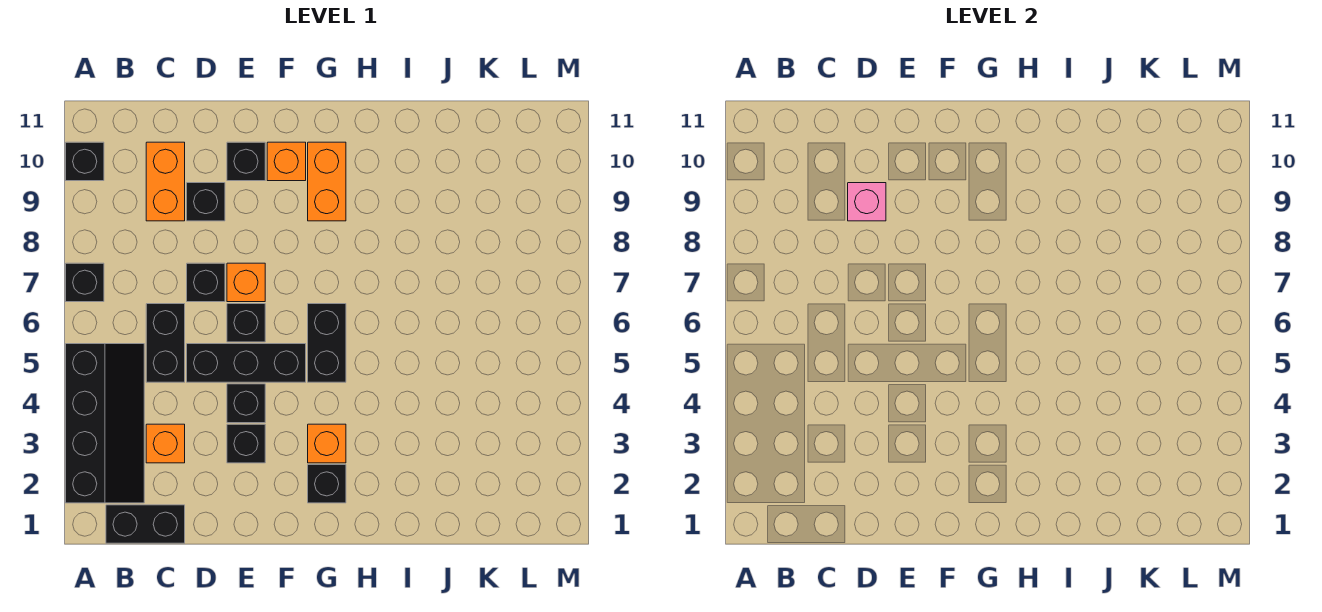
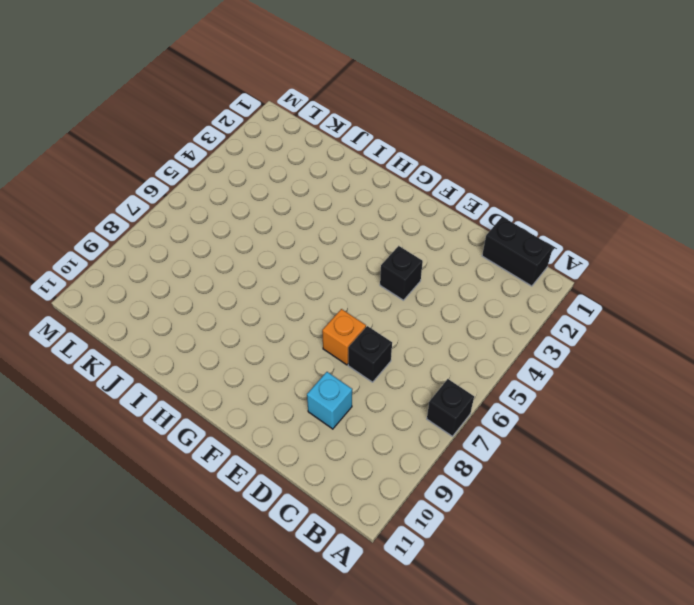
cyan 1x1 brick [307,372,352,429] -> black 1x1 brick [187,183,225,221]
none -> black 2x4 slope [66,344,144,503]
none -> black 1x1 brick [66,142,104,181]
none -> orange 1x1 brick [146,424,185,463]

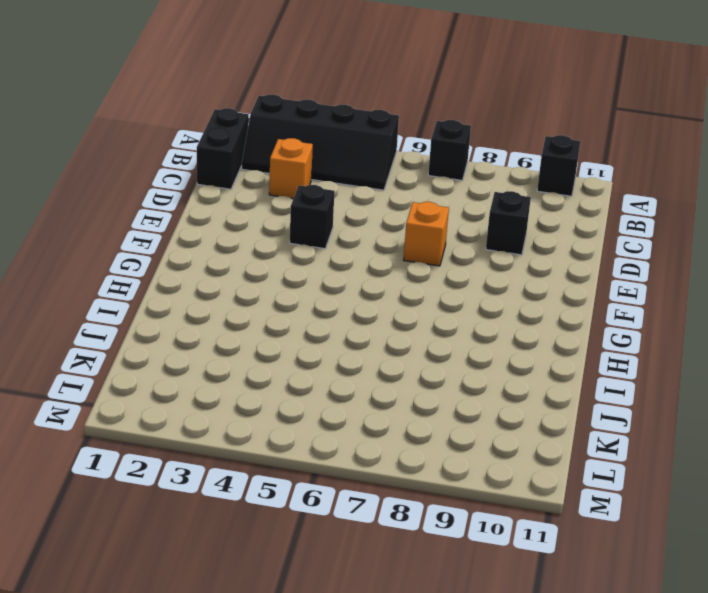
none -> black 1x2 brick [146,304,185,382]
none -> orange 1x2 brick [146,142,185,221]
none -> black 1x3 brick [187,344,306,382]

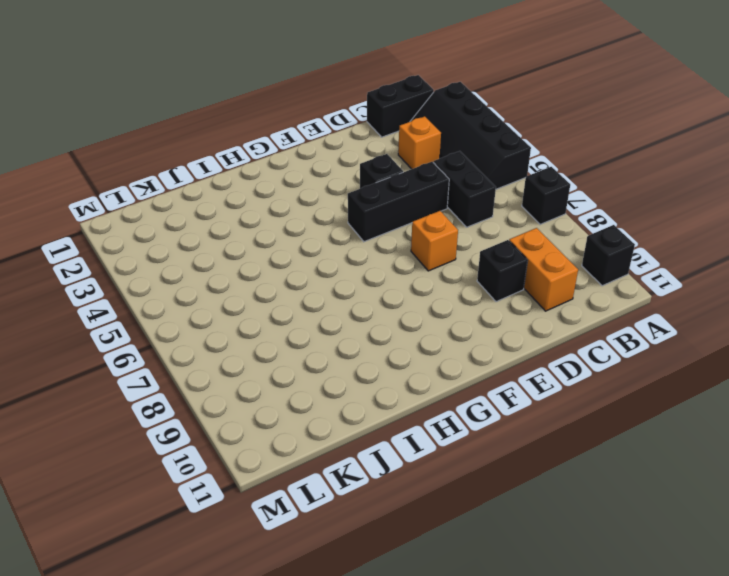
none -> black 1x1 brick [187,263,225,302]
none -> black 1x1 brick [227,424,265,463]
none -> black 1x1 brick [227,304,265,342]

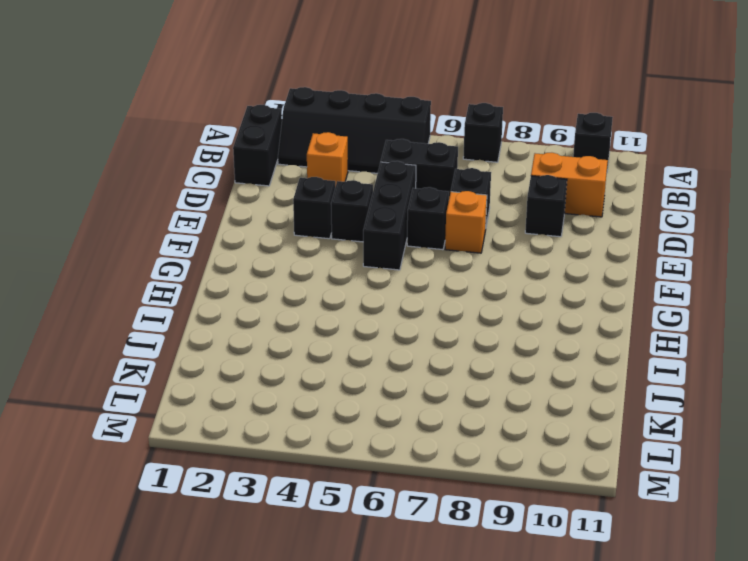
none -> black 1x1 brick [227,142,265,181]
none -> orange 1x1 brick [267,142,306,181]
none -> black 1x1 brick [308,465,346,503]

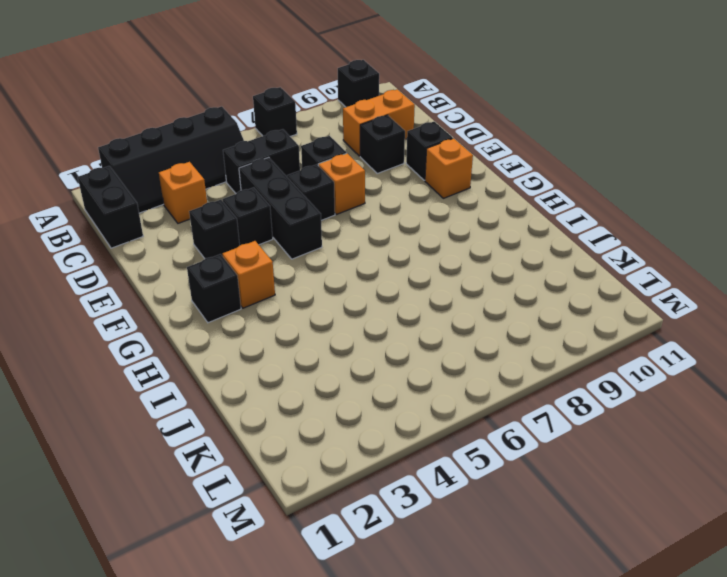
none -> black 1x2 brick [308,304,346,382]
none -> orange 1x2 brick [308,142,346,221]
none -> pink 1x1 brick [848,183,886,221]

